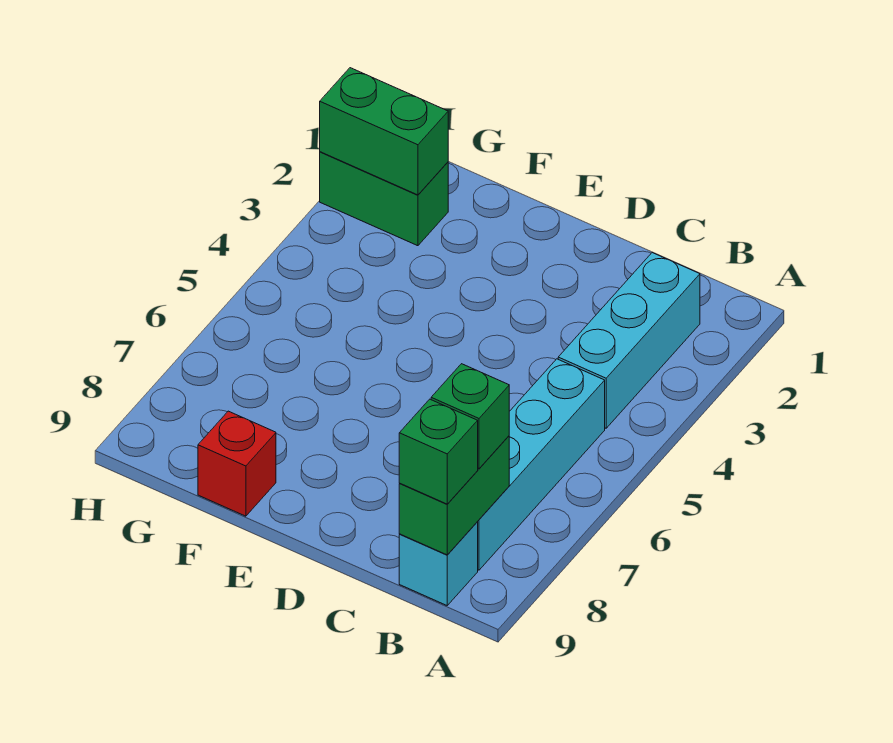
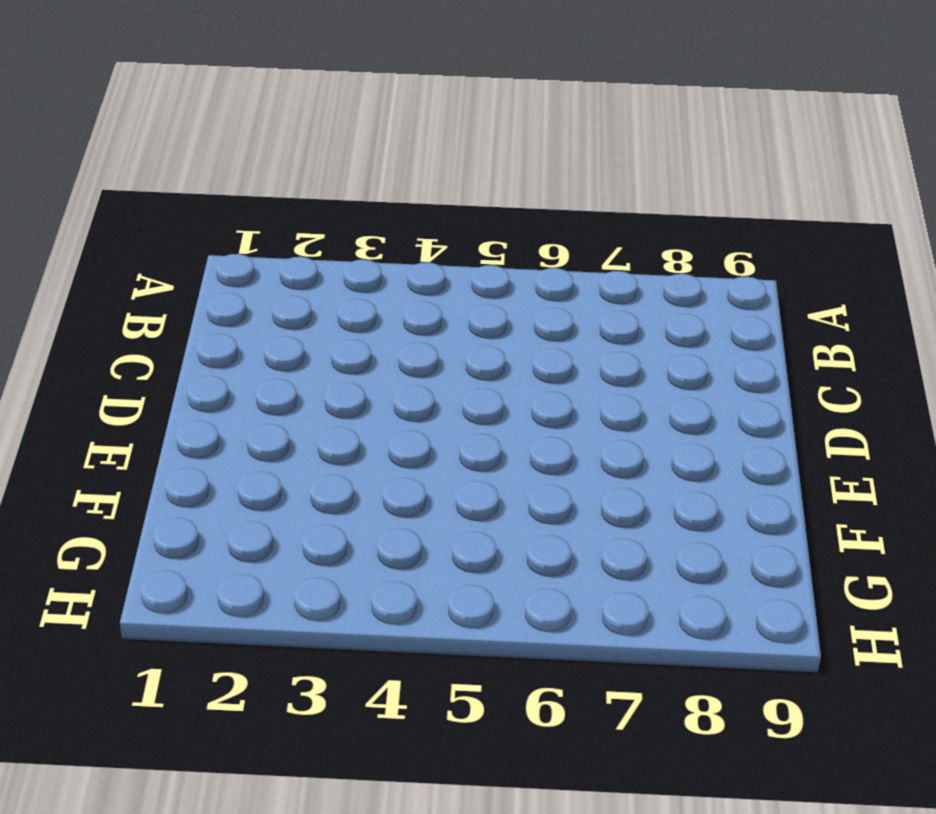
none -> cyan 1x3 brick [558,253,700,428]
none -> cyan 1x4 brick [477,359,605,570]

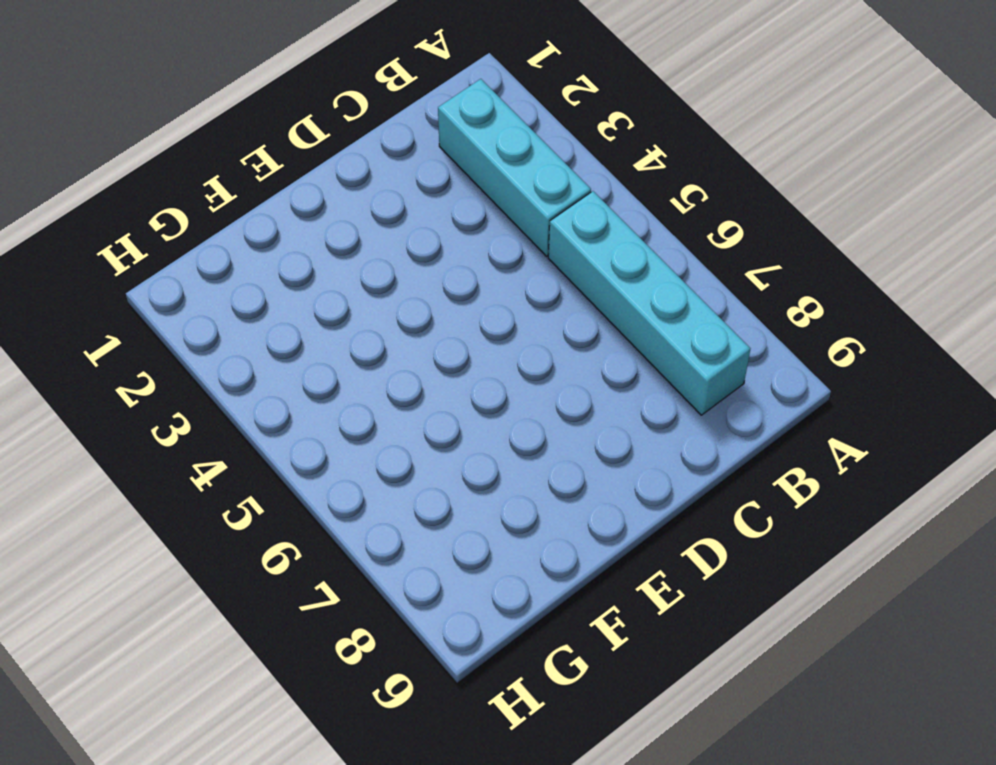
none -> cyan 1x1 brick [399,522,478,605]
none -> red 1x1 brick [198,411,276,516]

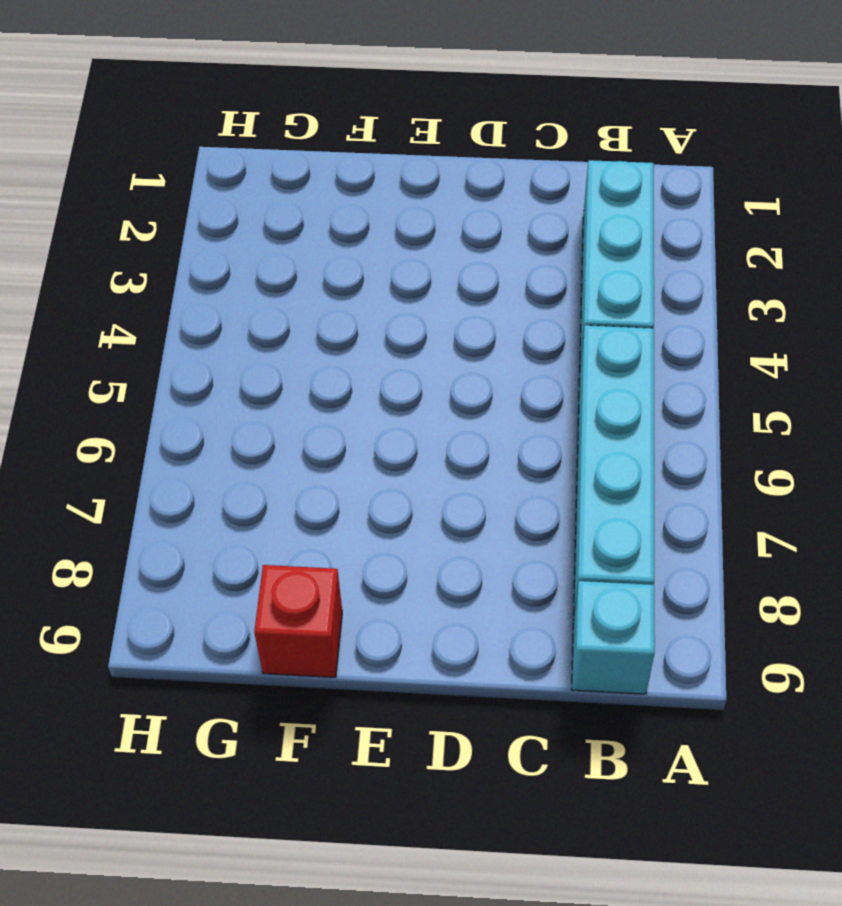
none -> green 1x2 brick [320,152,448,246]
none -> green 1x2 brick [399,436,509,555]

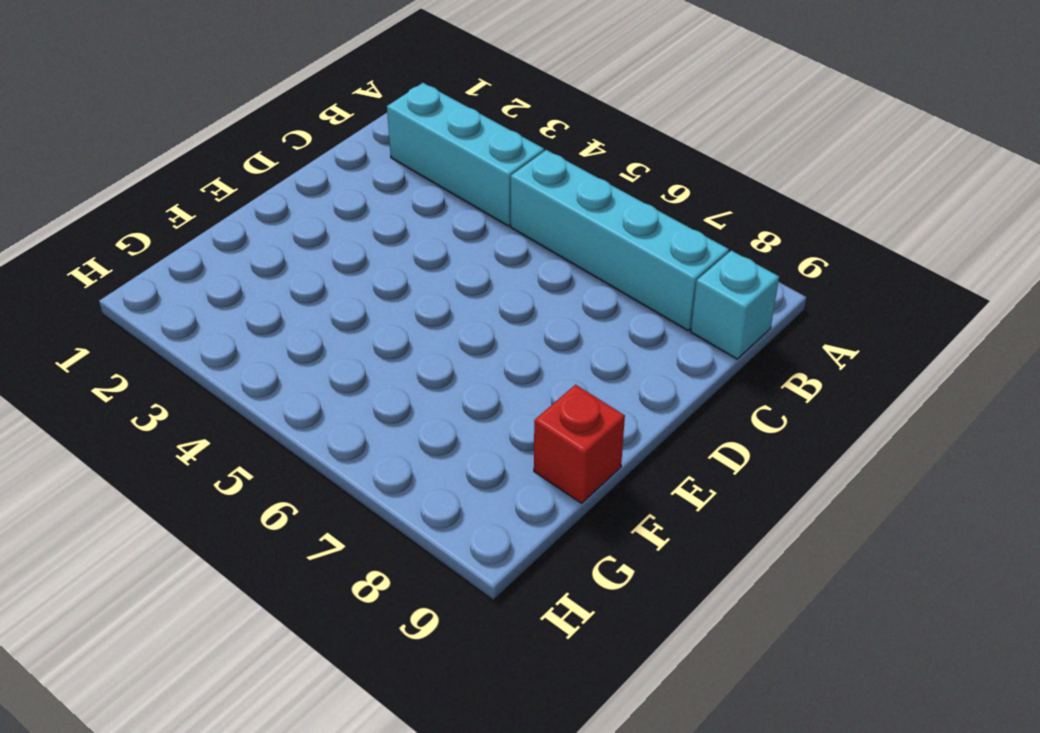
none -> green 1x2 brick [320,152,448,246]
none -> green 1x2 brick [399,436,509,555]

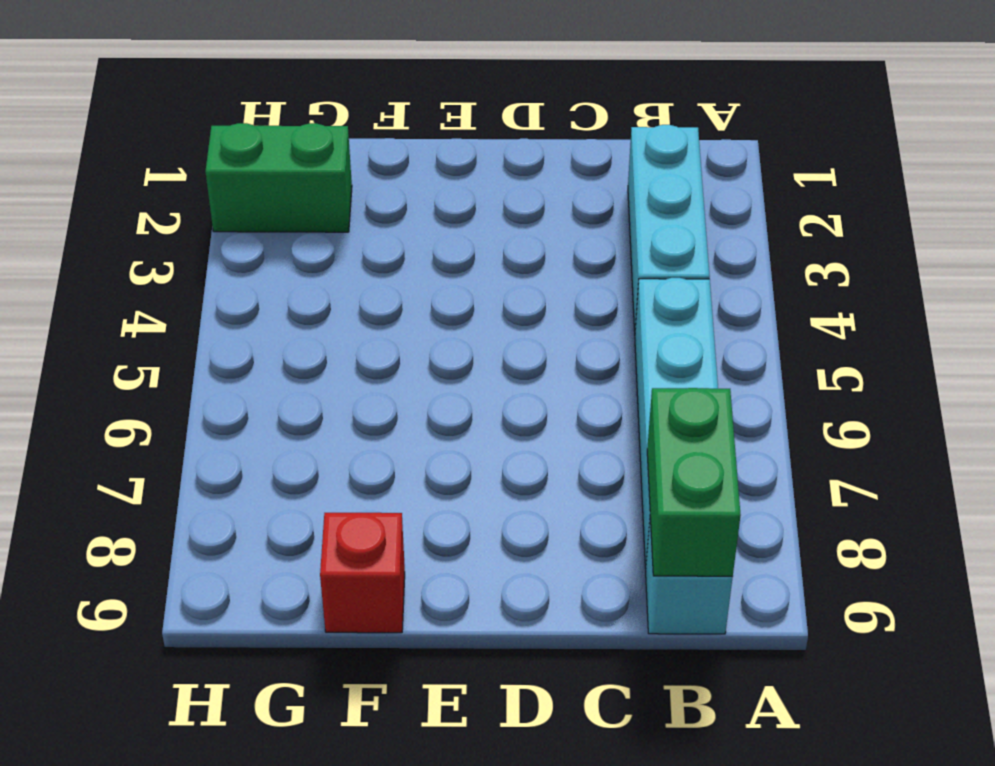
none -> green 1x2 brick [320,68,448,195]
none -> green 1x1 brick [431,364,509,469]

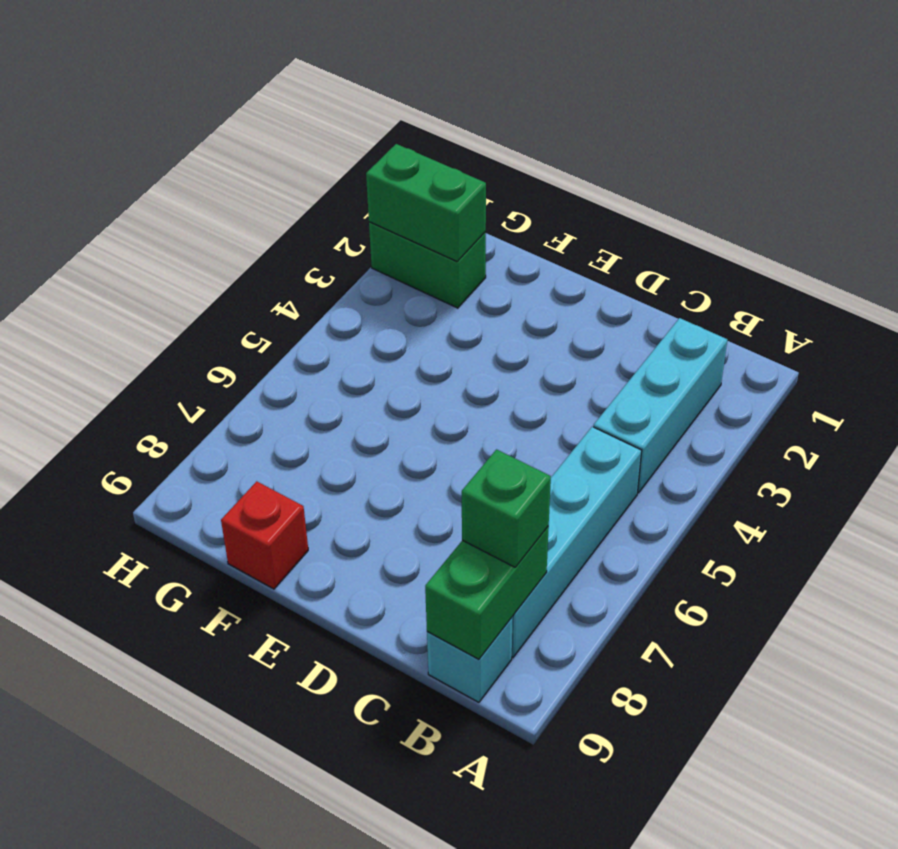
none -> green 1x1 brick [399,399,478,504]

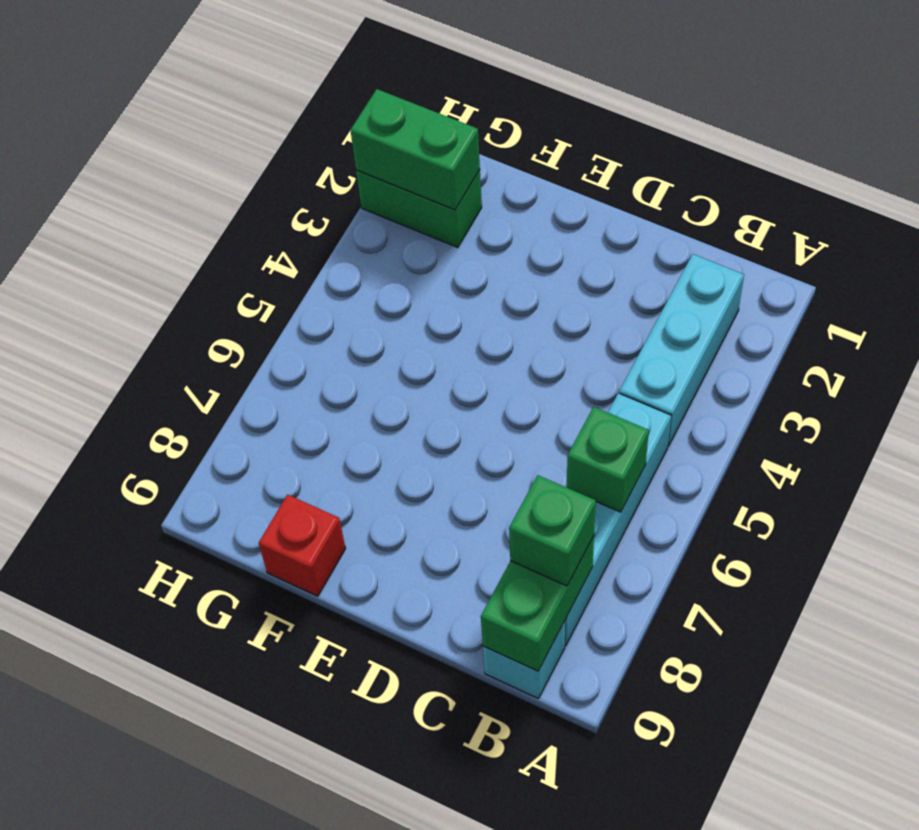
green 1x1 brick [567,407,649,512] -> green 1x1 brick moved to [399,399,478,504]

